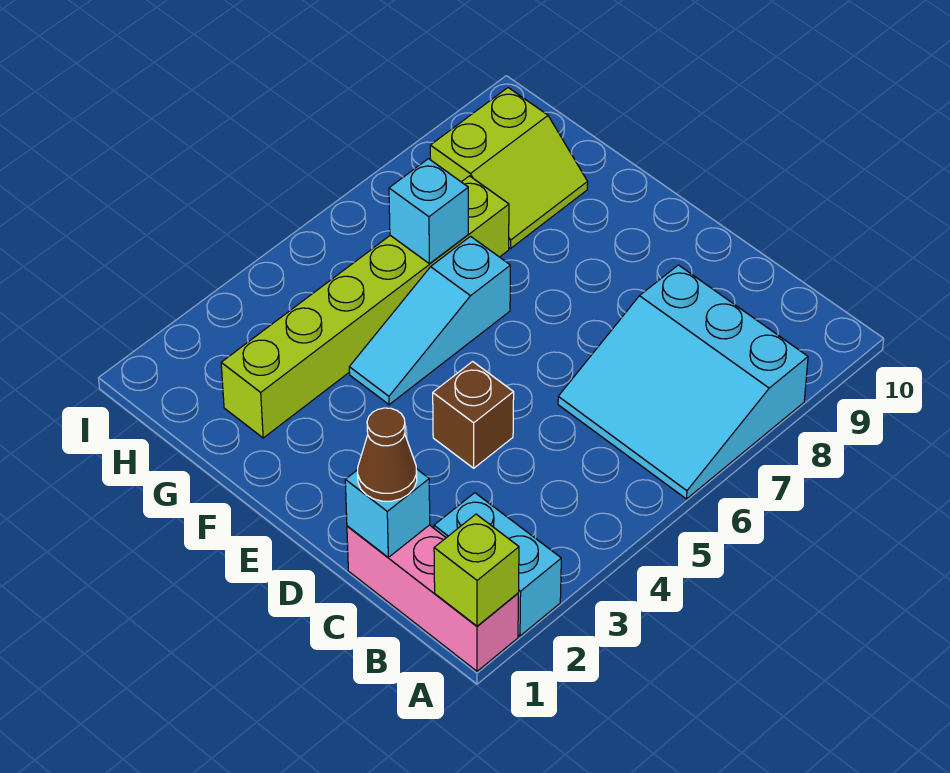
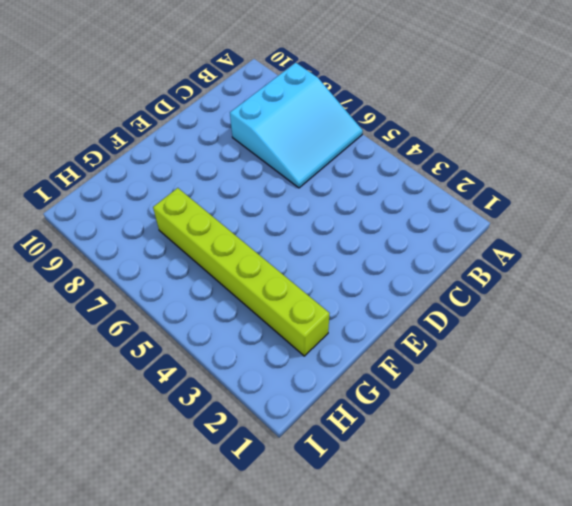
none -> pink 1x3 brick [347,525,518,671]
none -> cyan 1x2 brick [434,493,561,636]

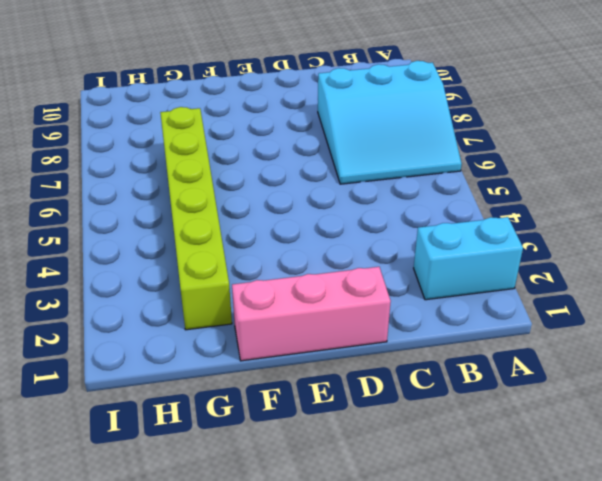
pink 1x3 brick [232,267,391,361] -> pink 1x3 brick moved to [347,525,518,671]
none -> brown 1x1 brick [433,362,514,468]
none -> cyan 1x3 slope [349,236,510,405]

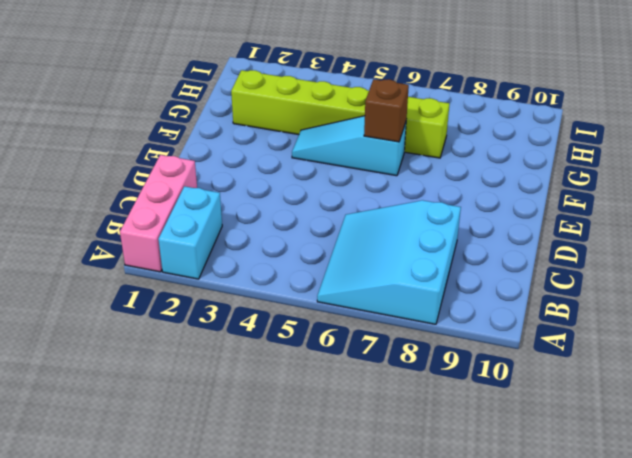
brown 1x1 brick [364,79,409,142] -> brown 1x1 brick moved to [433,362,514,468]
none -> lime 2x2 slope [430,88,588,248]
none -> lime 1x1 brick [434,514,519,626]

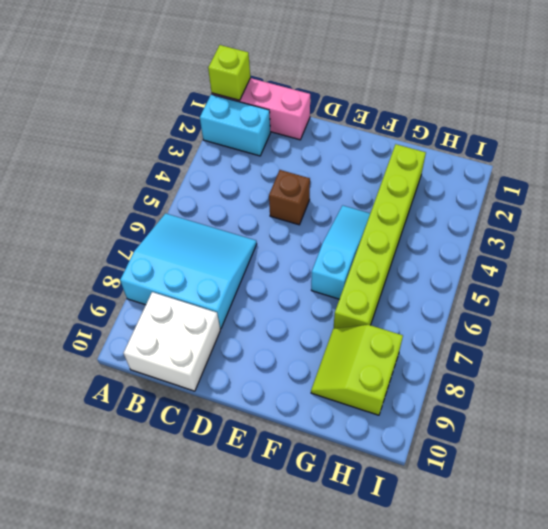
white 2x2 brick [124,292,220,391] -> none
none -> cyan 1x1 brick [345,469,430,557]
none -> cyan 1x1 brick [389,159,468,264]

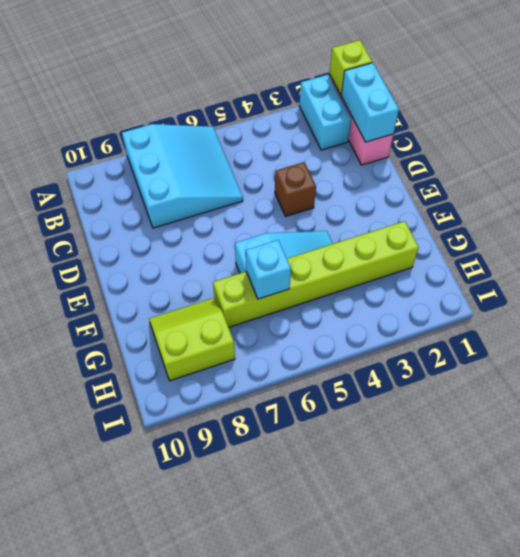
cyan 1x2 brick [341,63,399,142] -> cyan 1x1 brick [345,469,430,557]
none -> brown 1x1 cone [358,408,417,501]

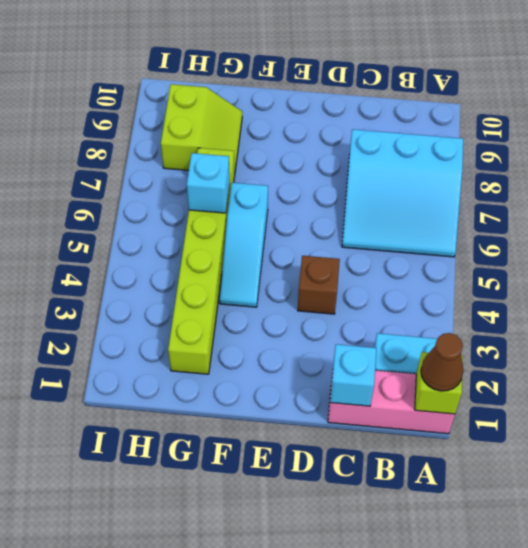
brown 1x1 cone [421,333,464,391] -> brown 1x1 cone moved to [358,408,417,501]

